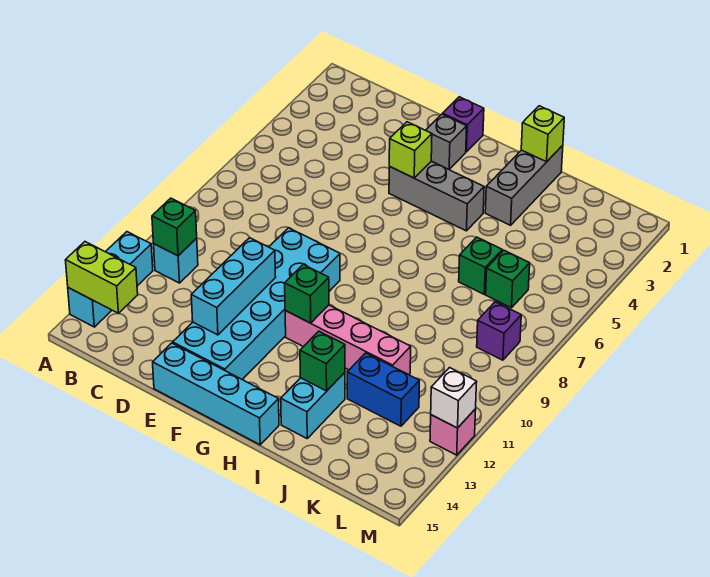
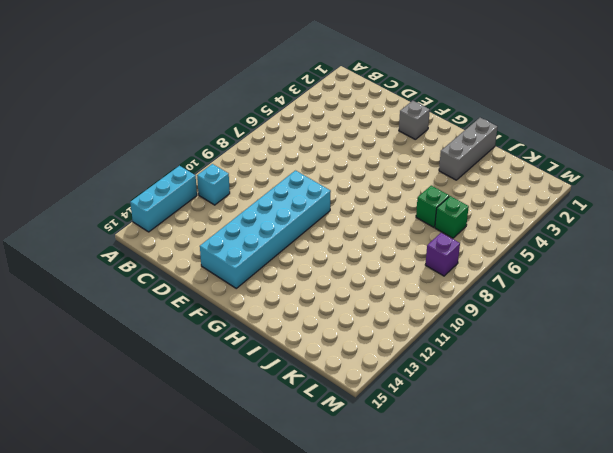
none -> cyan 1x4 brick [153,343,279,445]
none -> purple 1x1 brick [443,97,484,152]
none -> grey 1x3 brick [389,161,484,231]

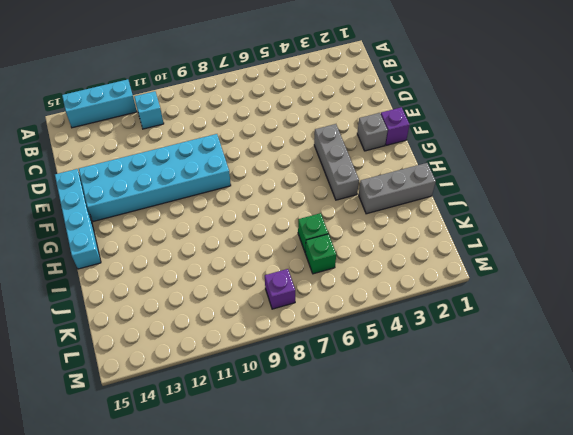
none -> pink 1x4 brick [285,305,411,375]
none -> cyan 1x2 brick [281,373,345,438]
none -> blue 1x2 brick [347,353,419,426]

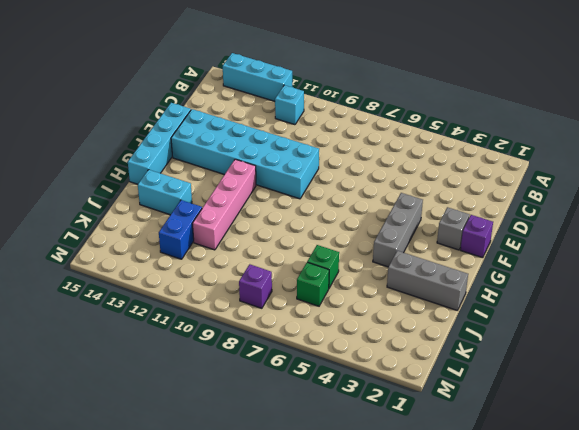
none -> pink 1x1 brick [430,409,476,455]
none -> lime 1x2 brick [66,242,138,313]
none -> green 1x1 brick [152,198,197,256]

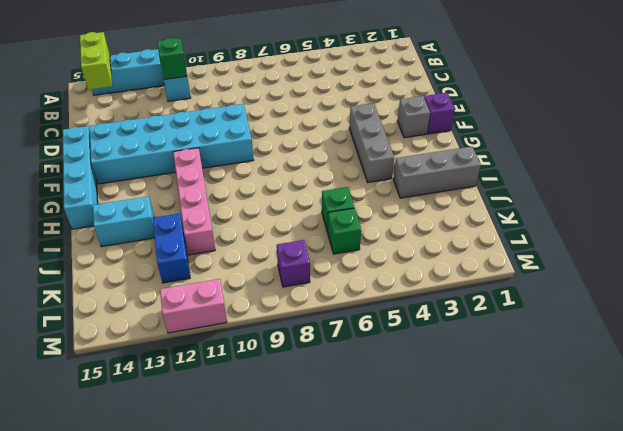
pink 1x2 brick [160,279,227,333] -> pink 1x1 brick [430,409,476,455]
none -> cyan 1x3 brick [191,238,276,335]
none -> lime 1x1 brick [389,122,432,178]
none -> green 1x1 brick [285,265,329,323]

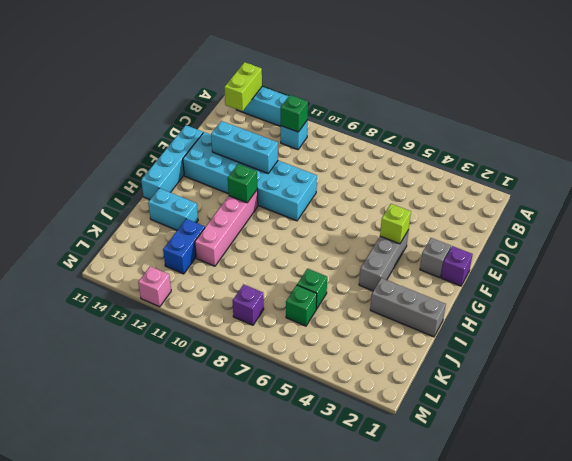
none -> lime 1x1 brick [521,106,564,162]
none -> green 1x1 brick [300,331,345,391]
none -> white 1x1 brick [431,368,477,428]

